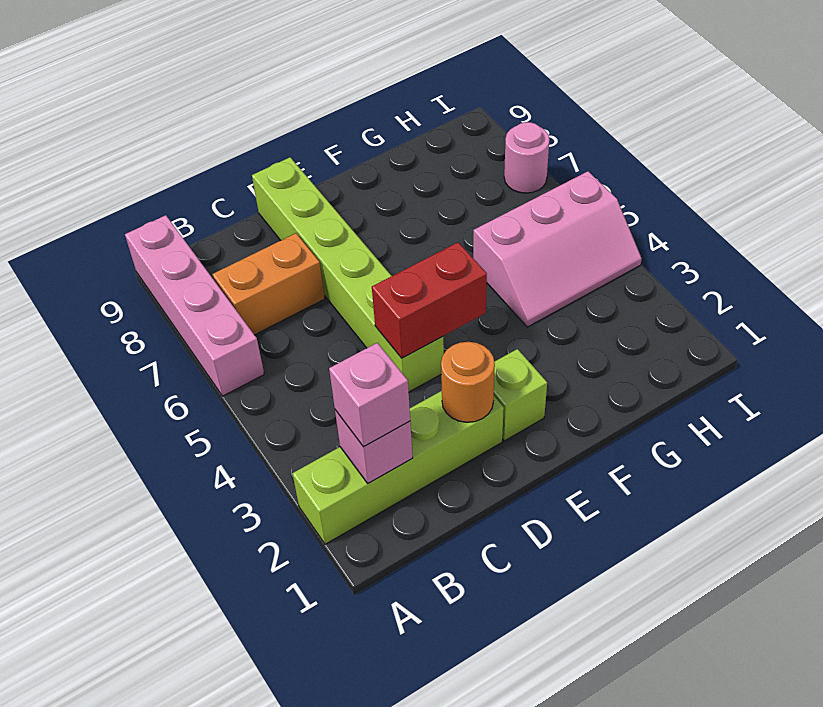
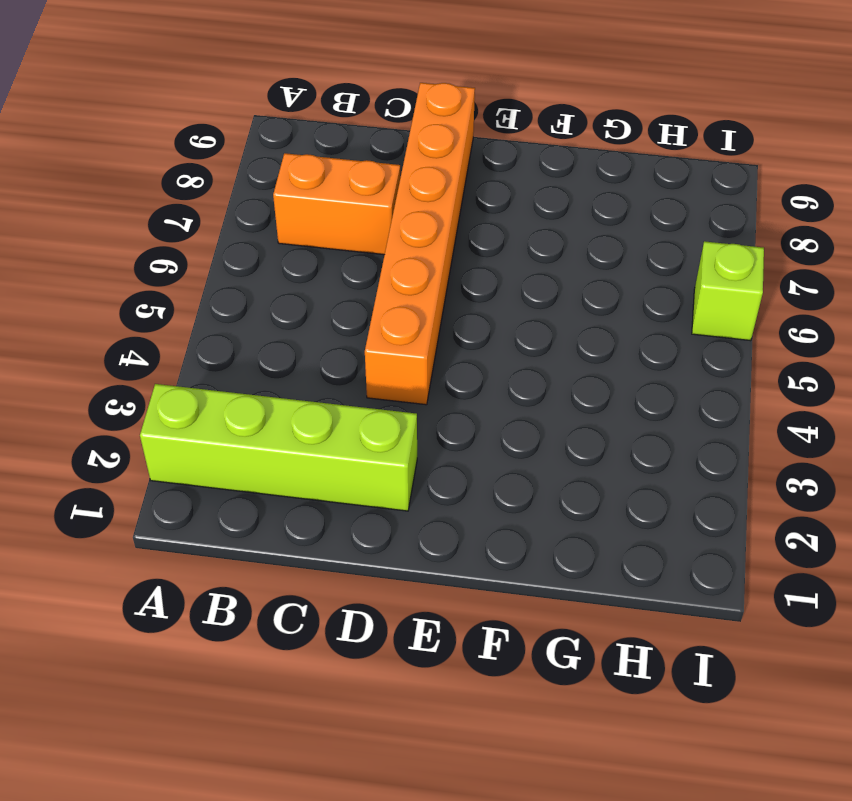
orange 1x6 brick [365,83,475,405] -> lime 1x6 brick [252,157,444,392]
lime 1x1 brick [692,241,764,341] -> lime 1x1 brick moved to [494,349,547,441]
none -> pink 1x4 brick [125,215,264,396]
none -> pink 2x3 slope [473,171,642,327]

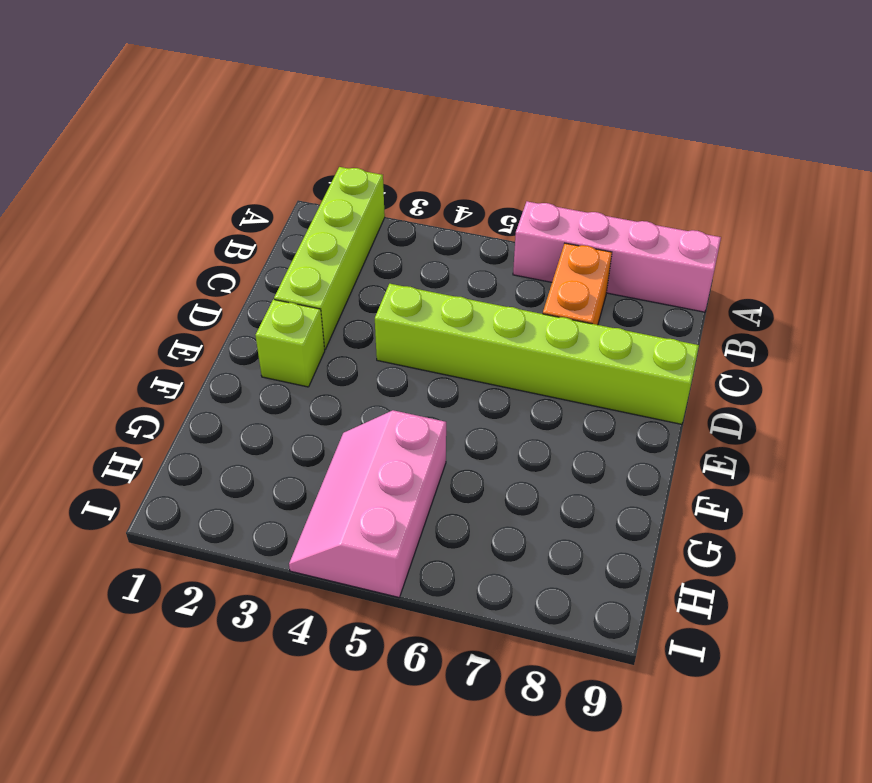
none -> pink 1x1 round brick [504,122,549,193]
none -> pink 1x1 brick [335,410,413,483]

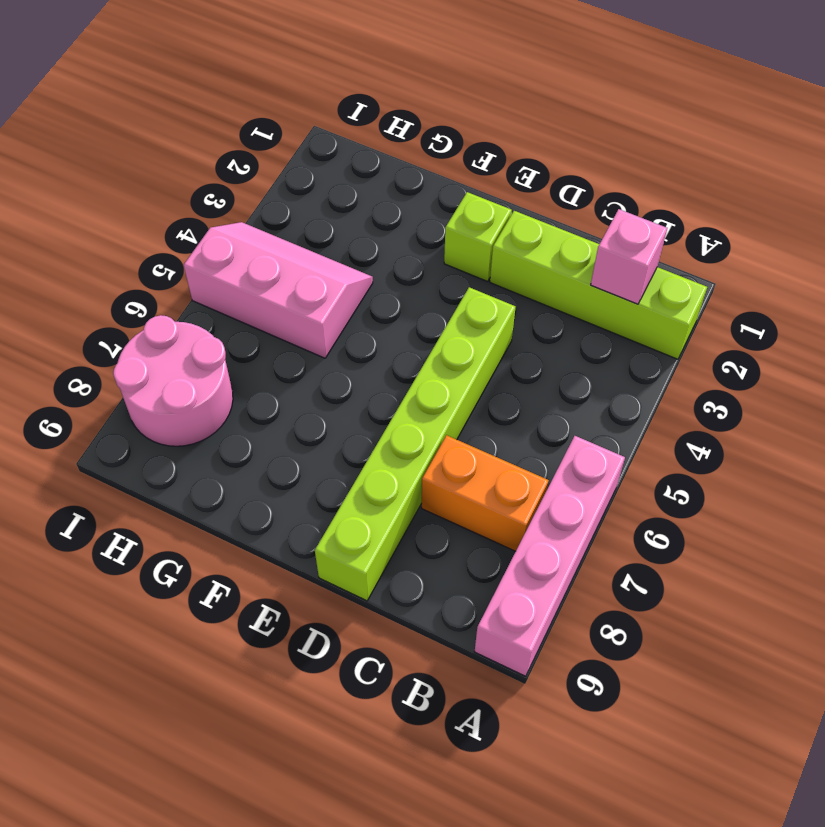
pink 2x2 round brick [113,315,233,446] -> pink 1x1 round brick [504,122,549,193]
none -> orange 1x1 round brick [441,342,495,422]
none -> red 1x2 brick [372,242,487,358]

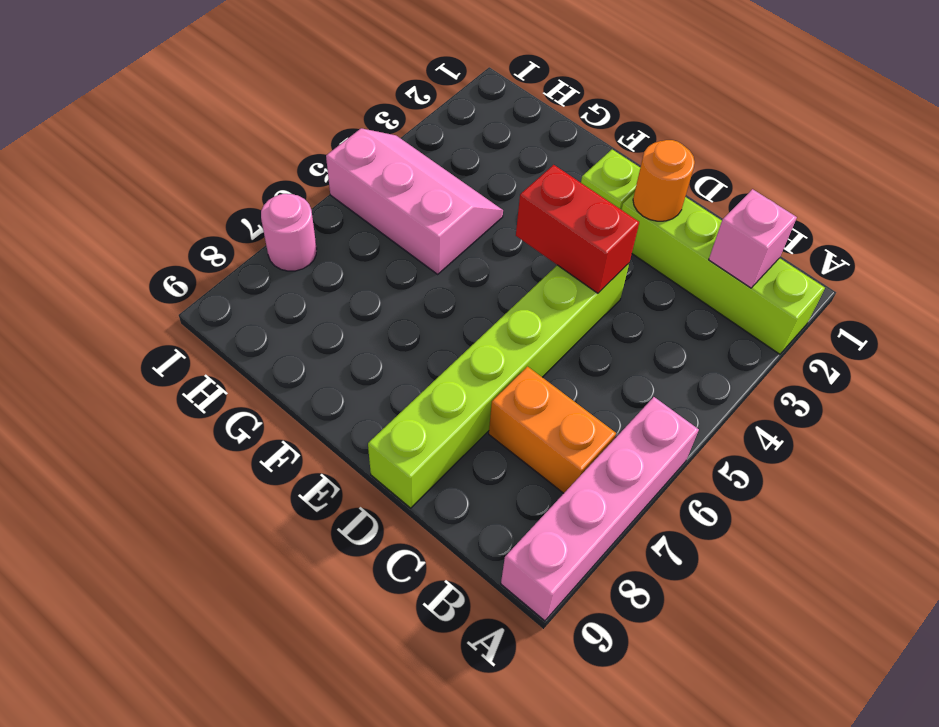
none -> pink 1x1 brick [329,343,410,447]

